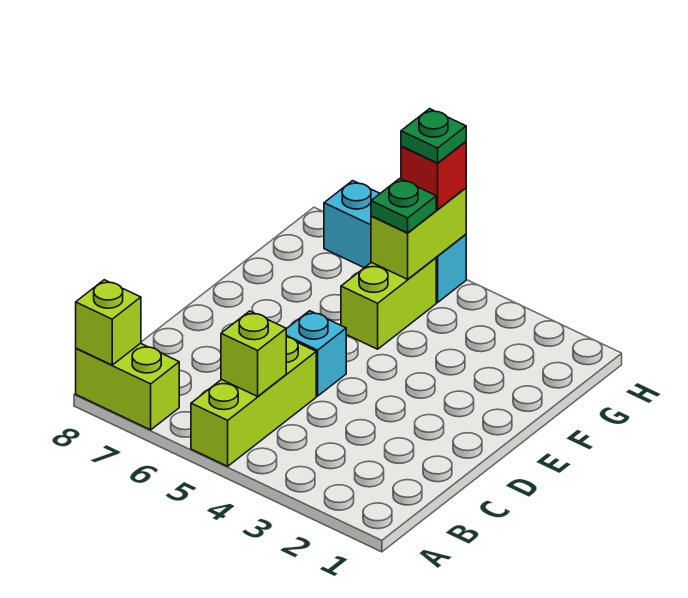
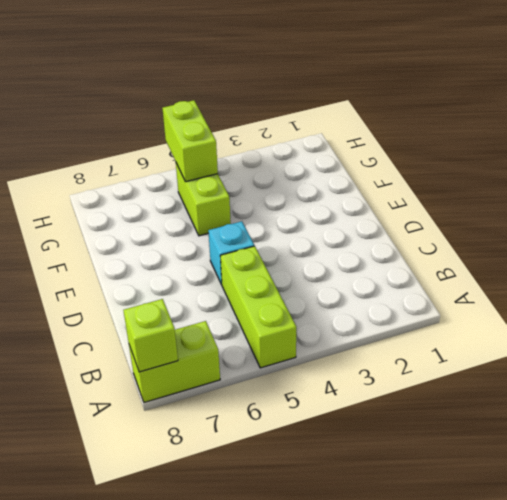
none -> cyan 1x3 brick [324,181,466,302]
none -> lime 1x1 brick [221,311,286,396]

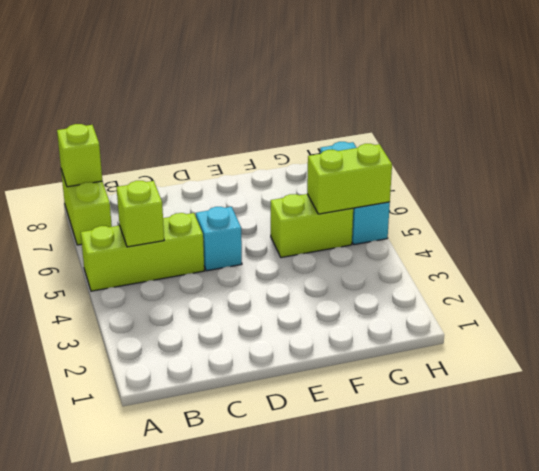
none -> green 1x1 plate [371,179,436,233]
none -> red 1x1 brick [401,142,466,209]

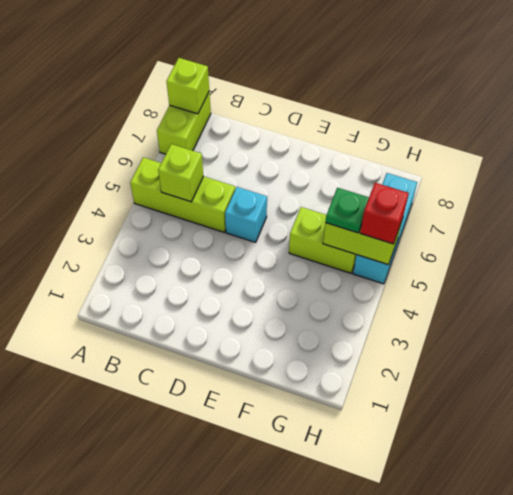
none -> green 1x1 plate [401,109,466,163]

